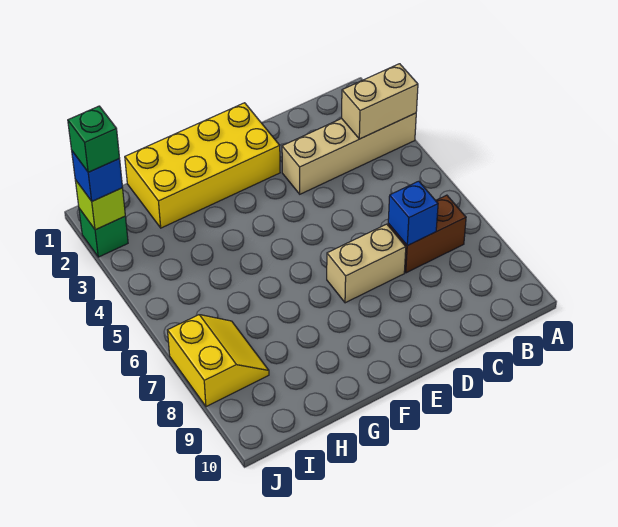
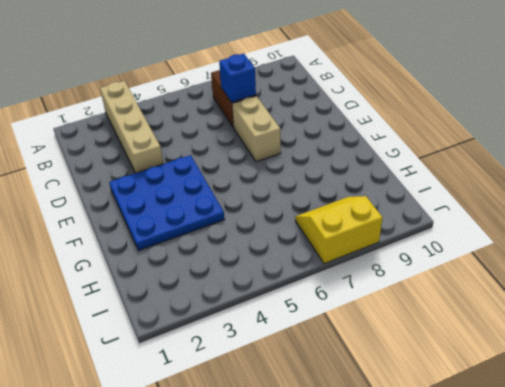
blue 3x3 plate [109,155,225,251] -> yellow 2x4 brick [125,103,280,228]
none -> green 1x1 brick [79,209,128,257]
none -> tan 1x2 brick [342,64,418,139]

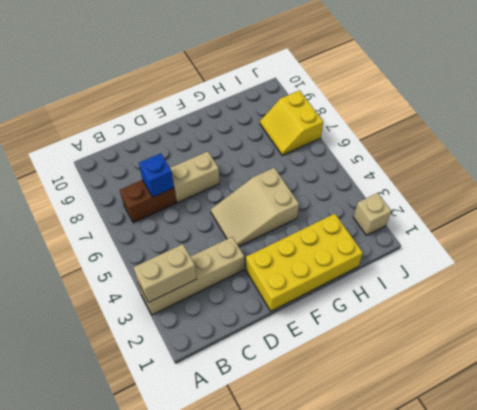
tan 2x3 slope [211,168,299,247] -> none
tan 1x1 brick [353,193,391,235] -> green 1x1 brick [79,209,128,257]
none -> lime 1x1 brick [75,180,125,230]
none -> blue 1x1 brick [72,151,123,201]

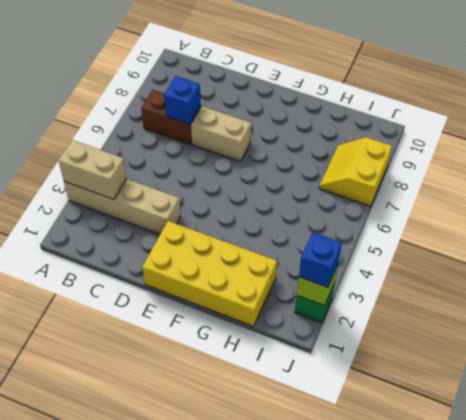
none -> green 1x1 brick [68,106,119,172]

